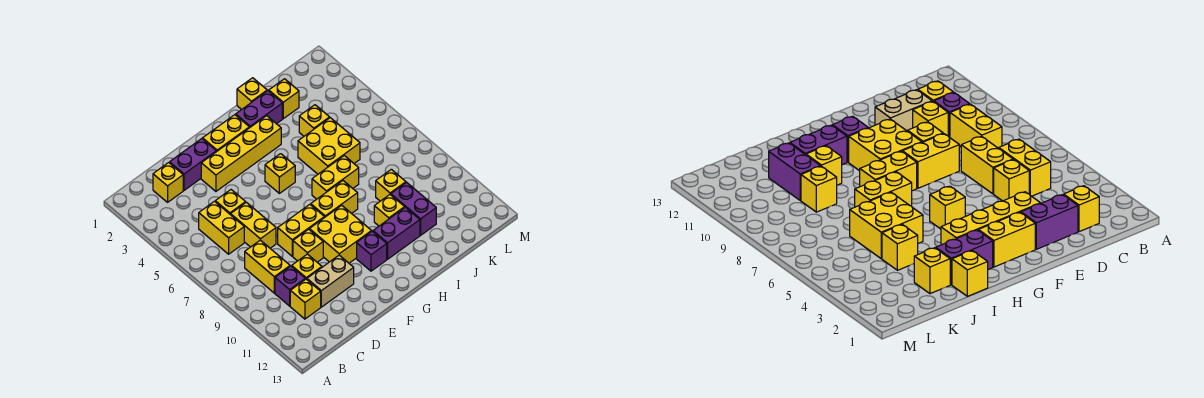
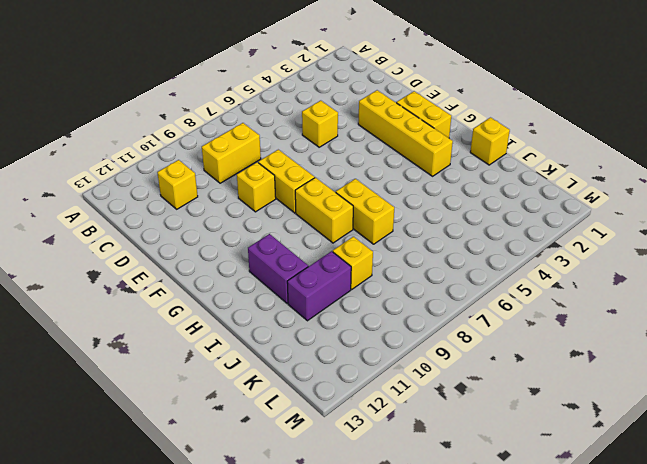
none -> yellow 1x1 brick [153,163,183,202]
none -> yellow 1x2 brick [199,201,244,254]
none -> purple 1x1 brick [275,266,305,306]

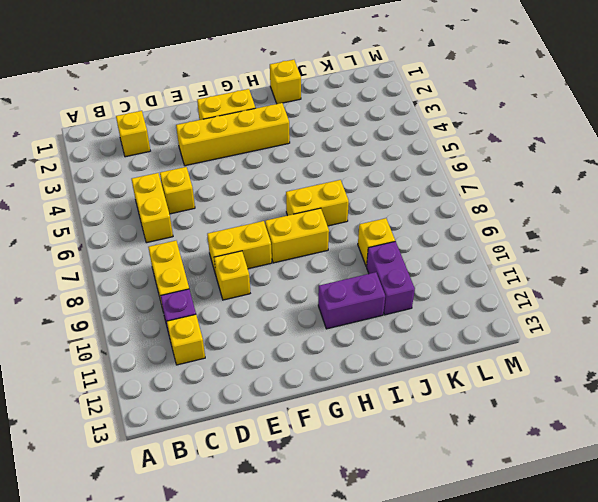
none -> purple 1x2 brick [170,139,216,190]
none -> yellow 1x2 brick [231,202,276,248]
none -> yellow 1x1 brick [292,254,322,279]

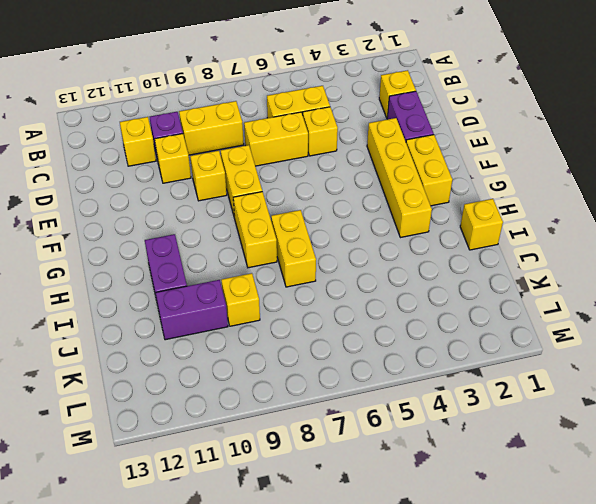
none -> tan 1x2 brick [307,255,354,307]
none -> yellow 2x2 brick [309,205,372,263]
none -> yellow 1x1 brick [265,154,295,193]

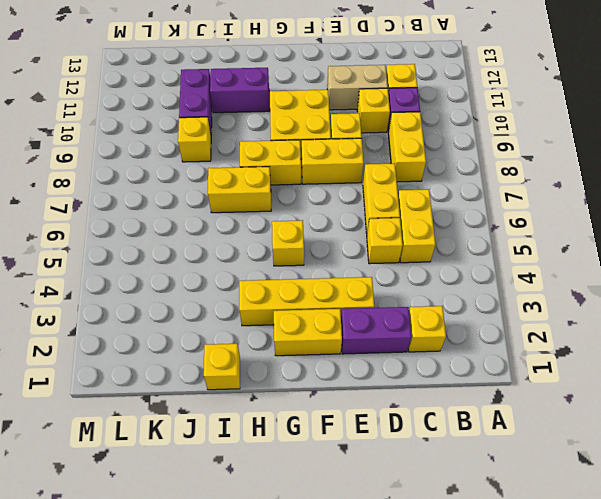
none -> purple 1x1 brick [357,231,387,271]
none -> purple 1x2 brick [236,91,282,128]
none -> yellow 2x2 brick [298,118,360,174]

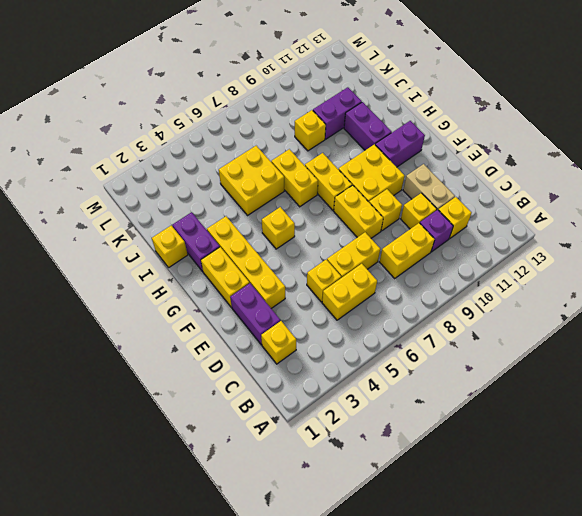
purple 1x2 brick [375,121,425,167] -> purple 1x1 brick [357,231,387,271]
none -> yellow 1x1 brick [374,195,405,226]
none -> yellow 1x1 brick [269,79,299,119]
none -> yellow 1x1 brick [299,105,330,136]

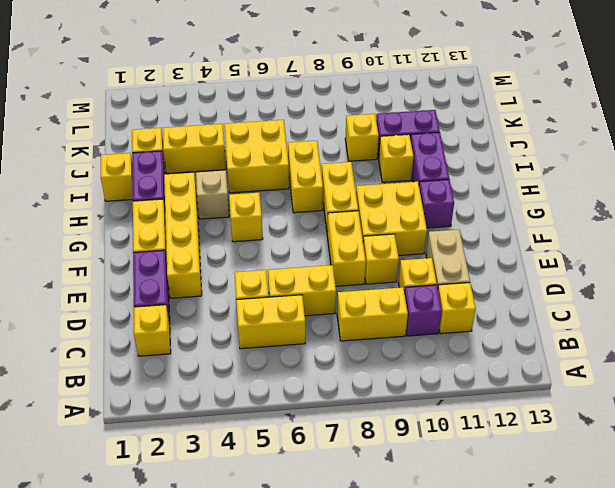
tan 1x1 brick [196,170,229,219] -> none
yellow 1x2 brick [163,124,226,174] -> yellow 1x1 brick [299,105,330,136]

